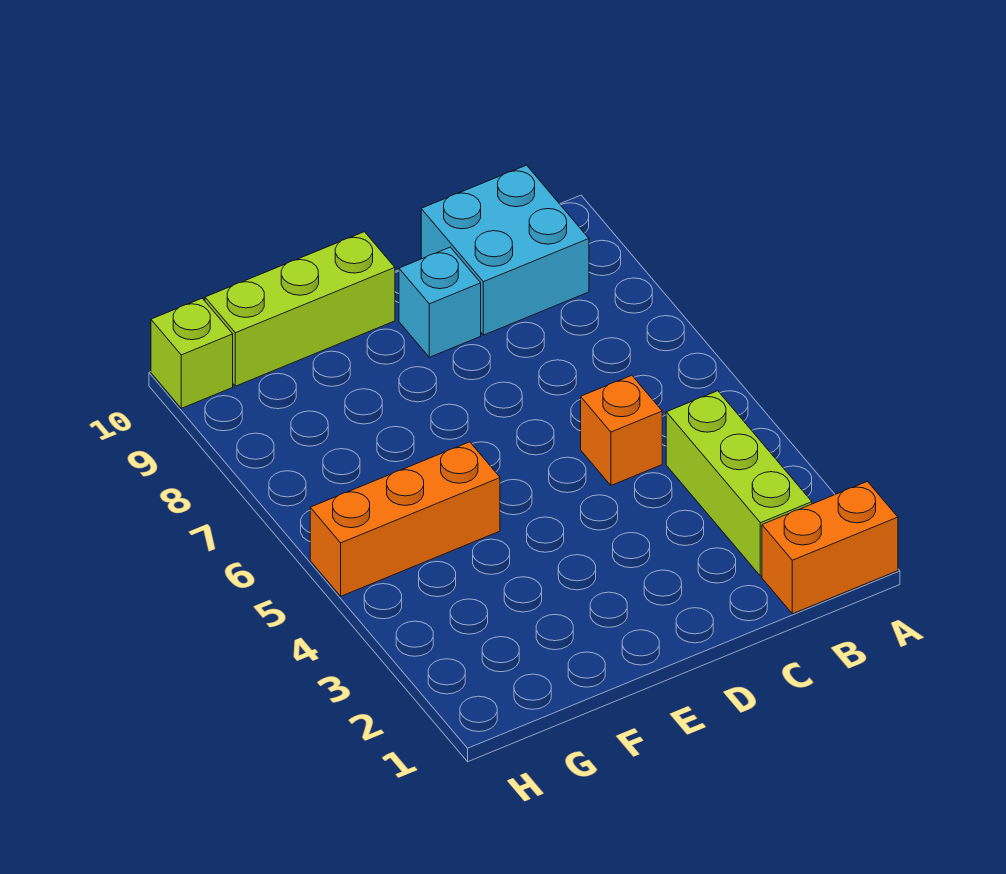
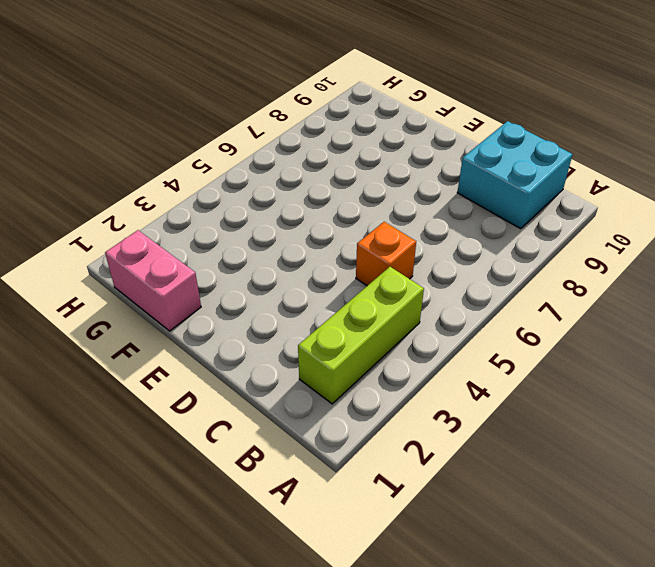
pink 1x2 brick [105,230,201,331] -> none
none -> orange 1x2 brick [762,481,898,614]
none -> cyan 1x1 brick [399,247,481,357]

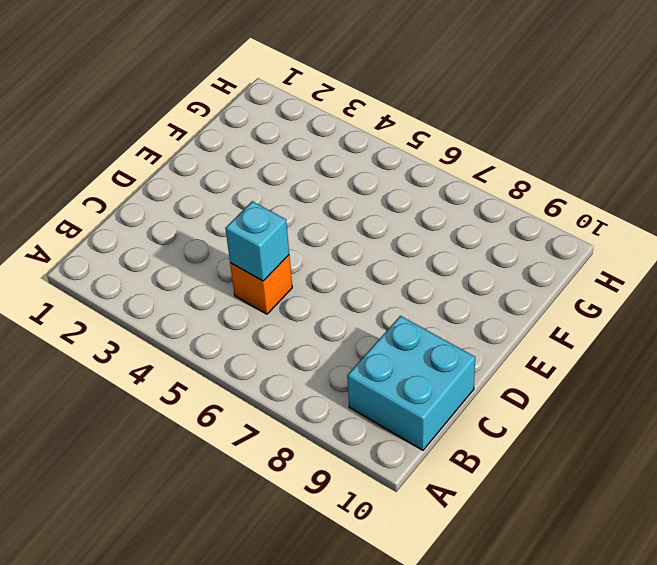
cyan 1x1 brick [225,201,289,281] -> cyan 1x1 brick moved to [399,247,481,357]
none -> orange 1x2 brick [762,481,898,614]
none -> lime 1x3 brick [666,391,812,576]

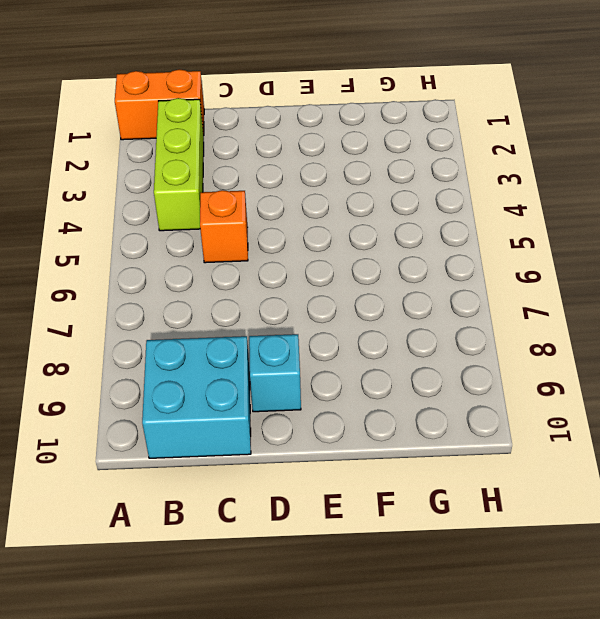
none -> lime 1x3 brick [205,232,395,386]
none -> orange 1x3 brick [310,442,500,596]

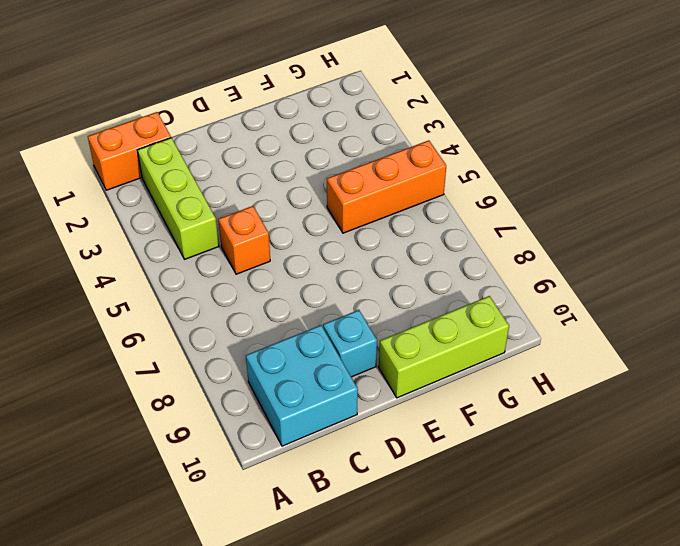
none -> lime 1x1 brick [151,298,233,408]

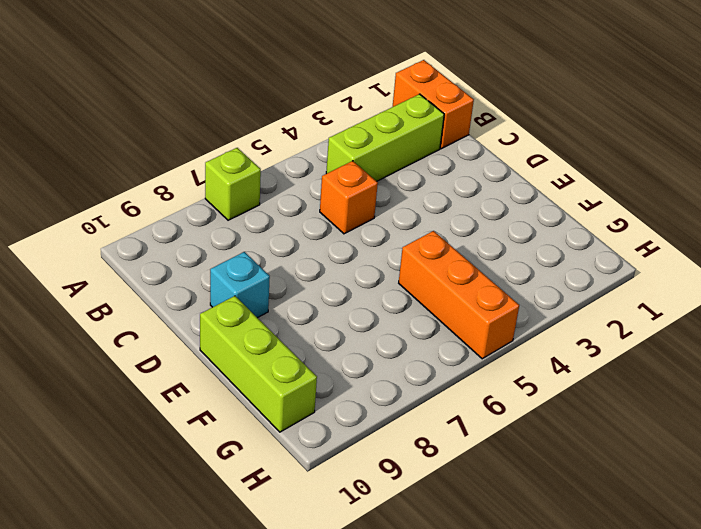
lime 1x1 brick [205,148,261,220] -> lime 1x1 brick moved to [151,298,233,408]
none -> cyan 2x2 brick [421,165,589,335]

